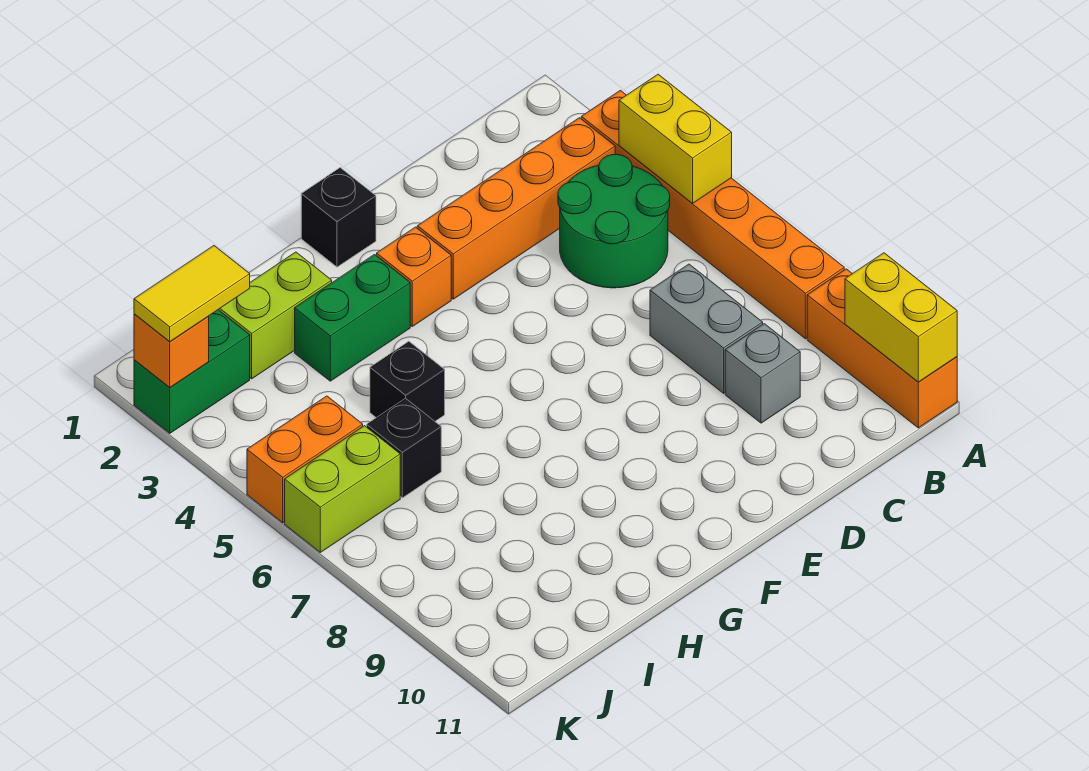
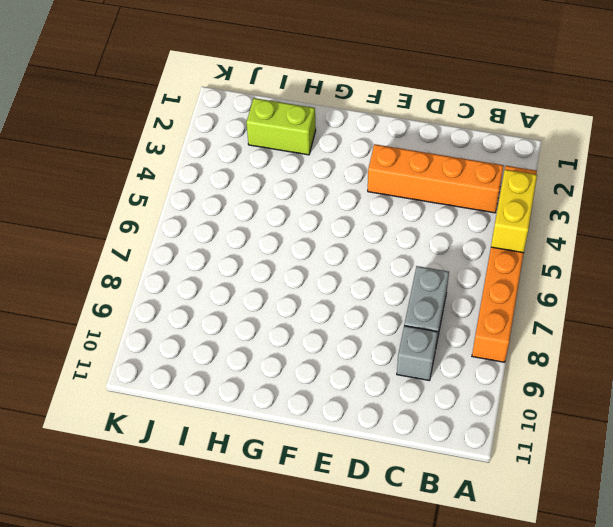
none -> orange 1x3 brick [807,269,957,428]
none -> green 2x2 round brick [558,154,670,288]
none -> black 1x1 brick [301,168,376,267]

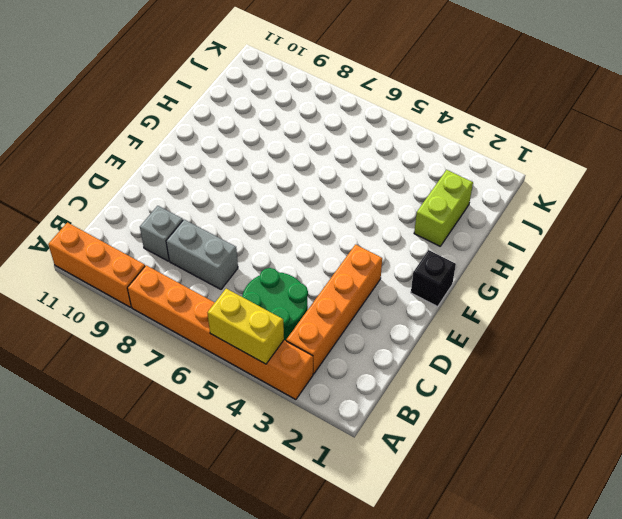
none -> orange 1x1 brick [377,227,451,326]
none -> green 1x2 brick [295,255,410,381]
none -> black 1x1 brick [370,341,445,421]

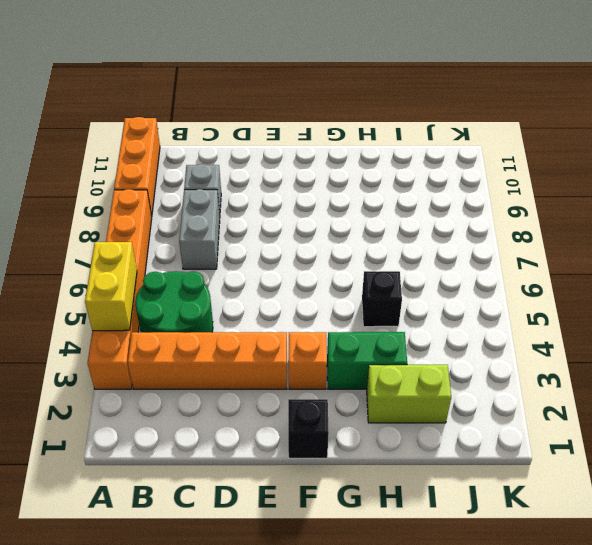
none -> black 1x1 brick [367,398,441,498]
none -> green 1x2 brick [134,310,250,433]
none -> orange 1x2 brick [247,396,363,523]

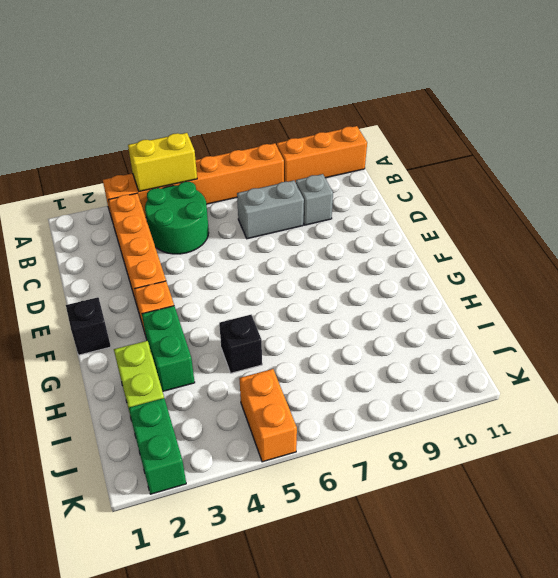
none -> black 1x1 brick [367,398,441,498]
none -> lime 1x2 brick [285,426,400,552]
none -> yellow 1x2 brick [845,253,957,382]

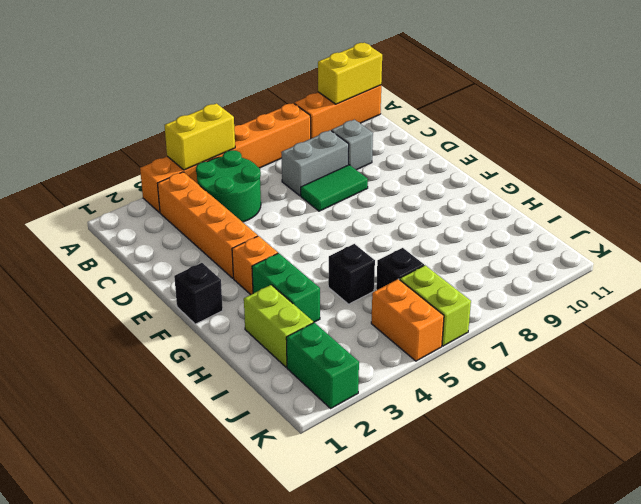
green 1x2 tile [301,165,368,211] -> none
none -> orange 1x1 brick [134,314,209,388]
none -> yellow 1x2 tile [134,246,250,342]

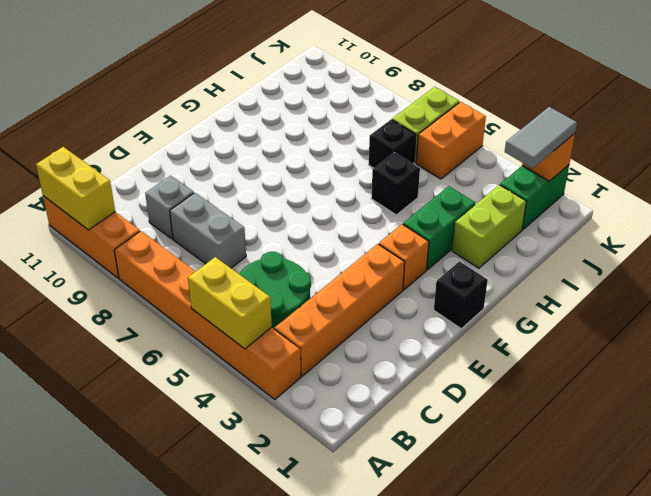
grey 1x2 tile [505,107,577,168] -> yellow 1x2 tile [134,246,250,342]

